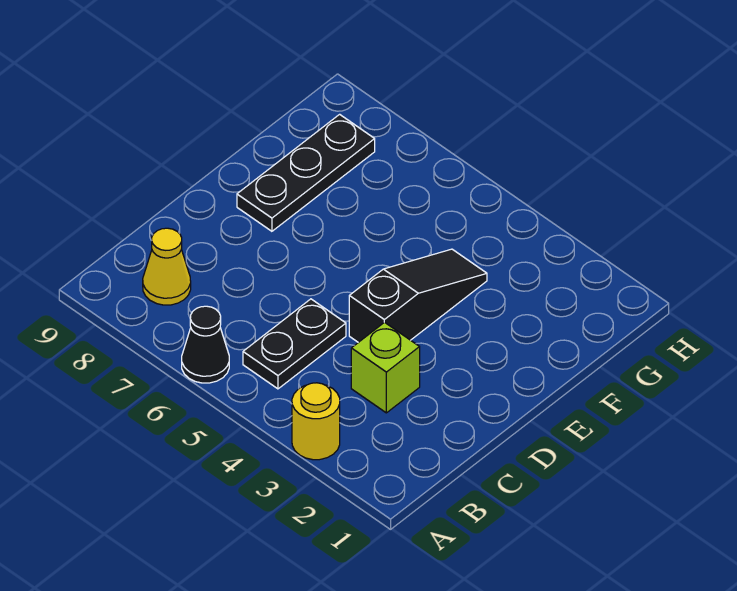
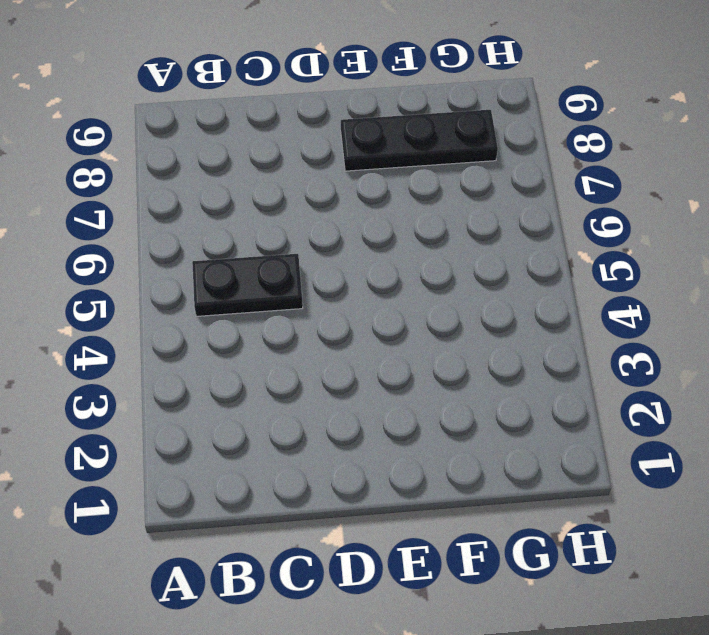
none -> yellow 1x1 round brick [292,383,340,460]
none -> black 1x1 cone [182,306,229,383]

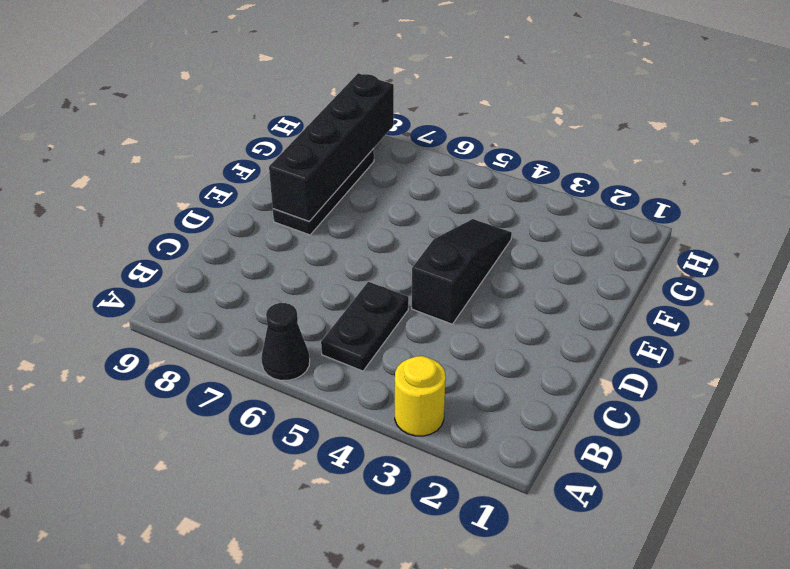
black 1x4 brick [269,73,394,221] -> none
none -> yellow 1x1 cone [143,228,191,305]
none -> lime 1x1 brick [351,322,420,413]

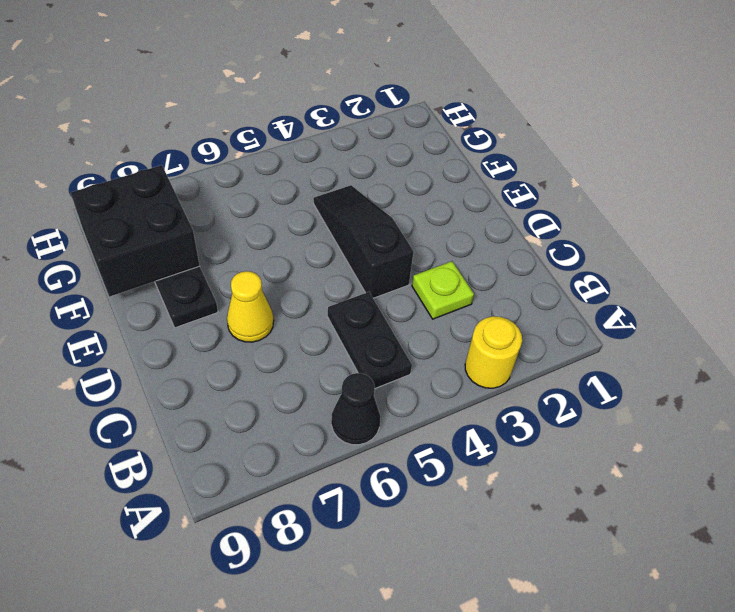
lime 1x1 plate [412,261,474,319] -> lime 1x1 brick [351,322,420,413]
yellow 1x1 cone [227,271,274,342] -> yellow 1x1 cone moved to [143,228,191,305]
black 2x2 brick [71,165,200,297] -> none

